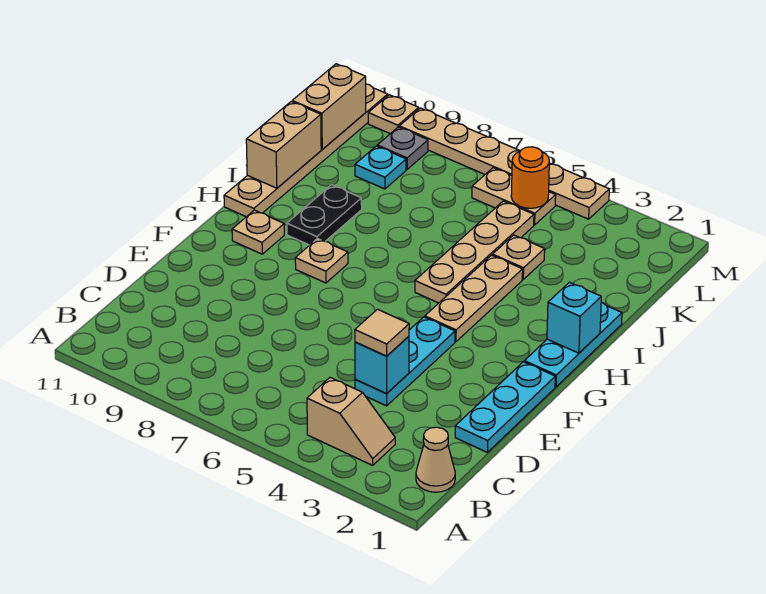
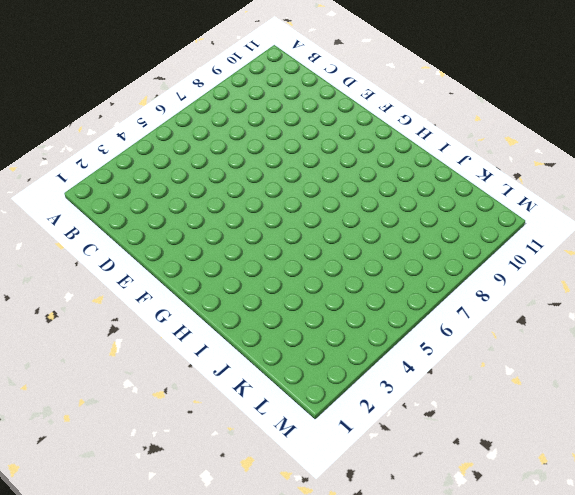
none -> tan 1x1 cone [416,427,455,492]
none -> tan 1x2 slope [307,378,395,465]
none -> cyan 1x3 plate [455,362,555,452]

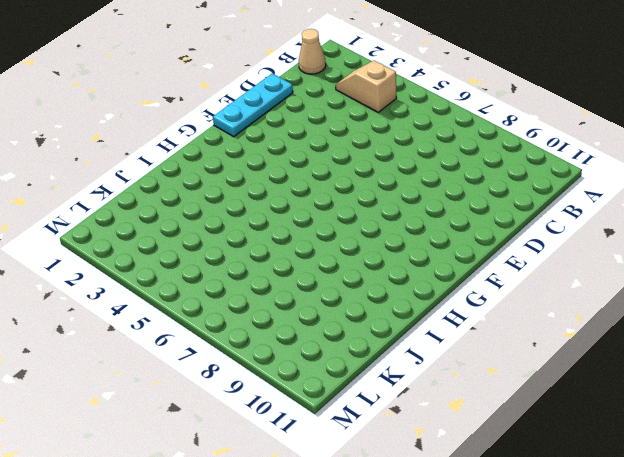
none -> cyan 1x3 plate [355,317,455,406]
none -> cyan 1x3 plate [524,302,622,387]
none -> tan 1x3 plate [425,255,523,342]

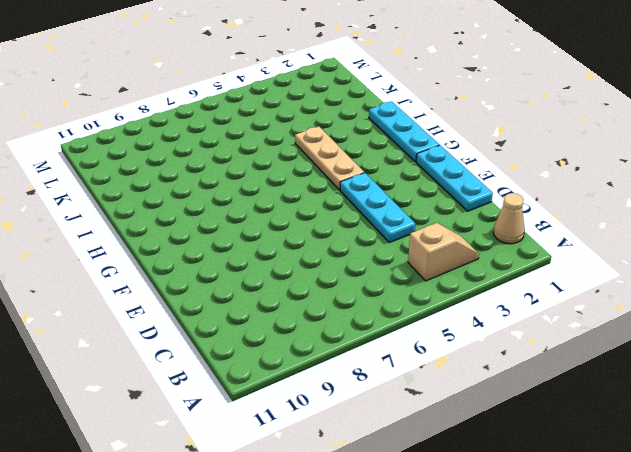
none -> tan 1x1 plate [295,239,348,283]
none -> tan 1x1 plate [232,210,284,254]
none -> tan 1x4 plate [415,201,534,303]

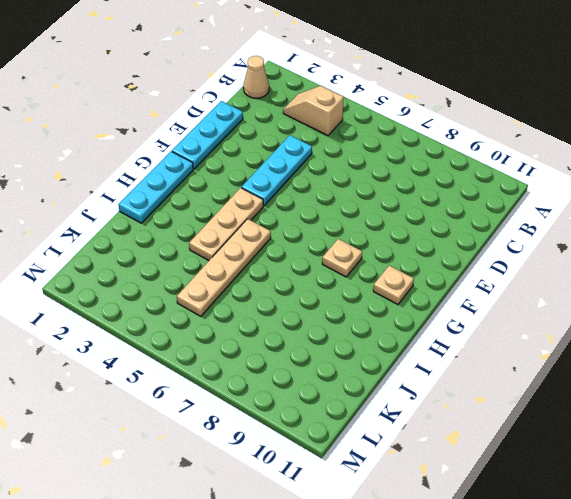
none -> black 1x2 plate [287,185,362,245]
none -> tan 1x6 plate [224,84,388,217]
none -> tan 1x1 plate [493,235,545,279]

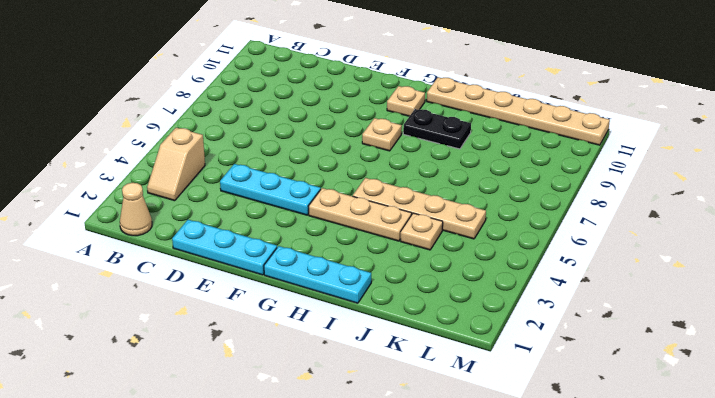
none -> cyan 1x1 plate [355,146,406,189]
none -> tan 1x2 plate [472,168,556,225]
none -> grey 1x1 plate [377,127,428,169]

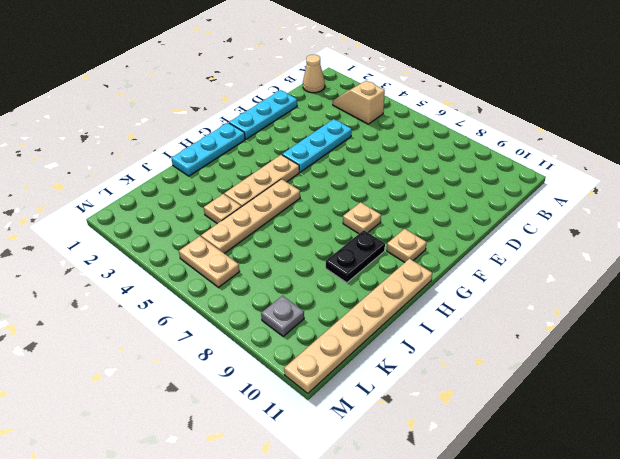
none -> cyan 1x1 plate [355,146,406,189]
none -> tan 1x6 plate [399,108,609,219]
none -> tan 1x1 plate [368,95,419,134]

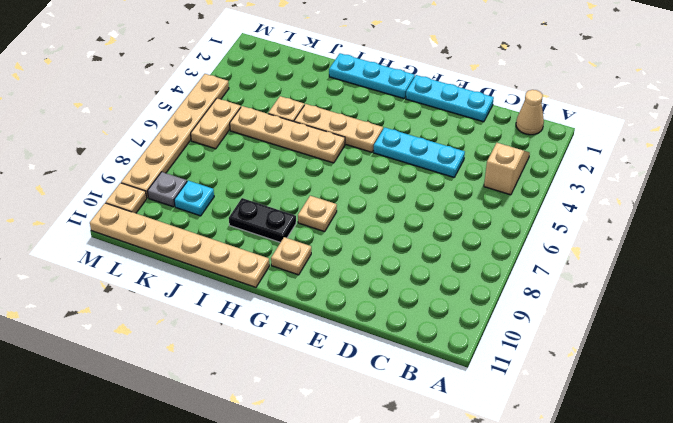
none -> cyan 1x1 brick [355,336,409,394]
none -> cyan 1x1 brick [547,282,601,353]
none -> tan 1x2 brick [246,102,321,188]

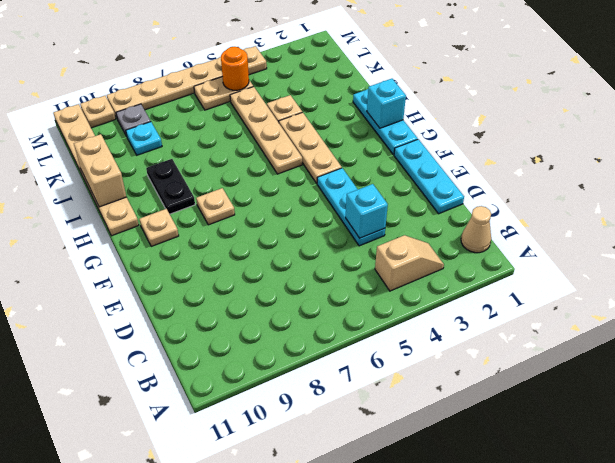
none -> tan 1x2 brick [292,64,366,149]
none -> tan 1x1 tile [355,309,409,356]

